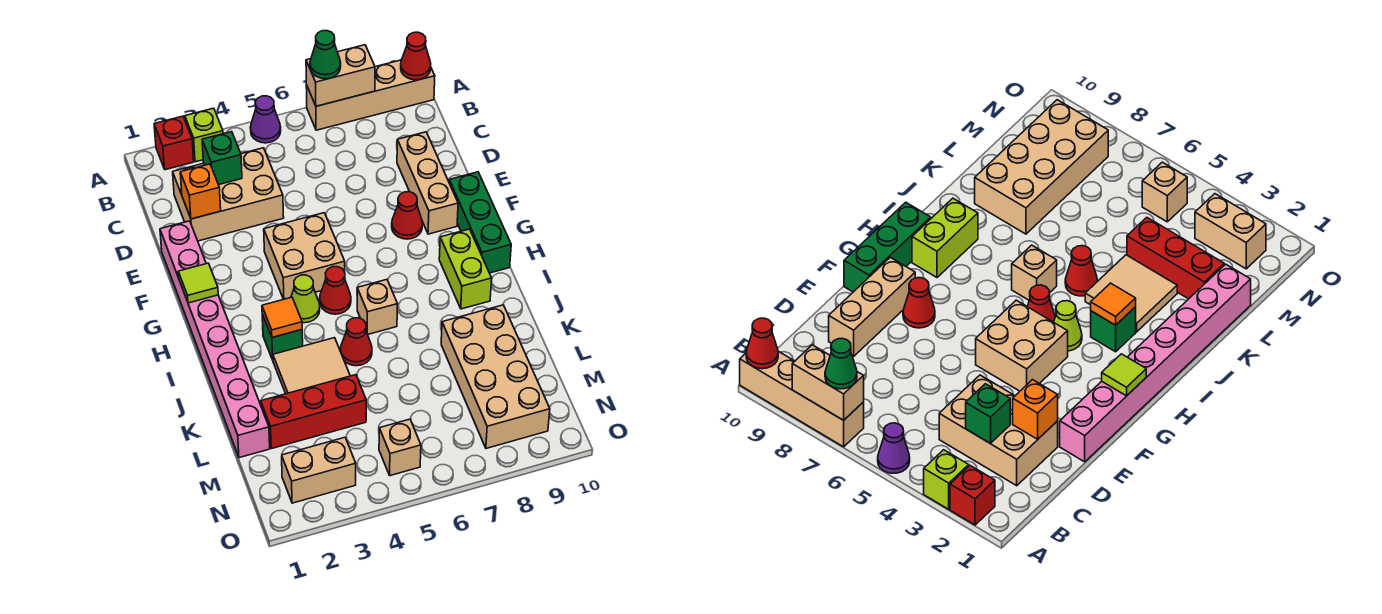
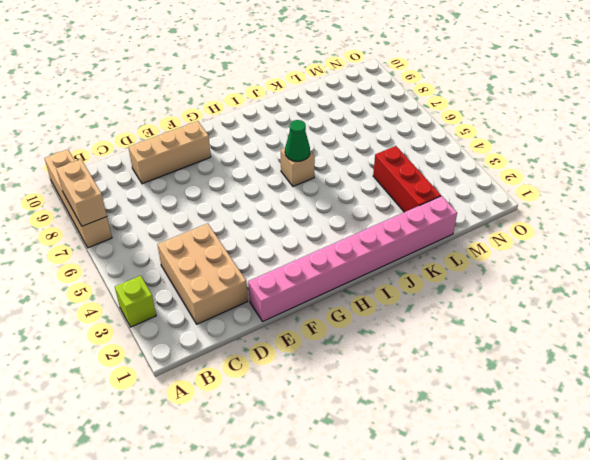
green 1x1 cone [285,120,310,161] -> green 1x1 cone moved to [310,31,341,79]
none -> red 1x1 brick [154,116,194,170]
none -> purple 1x1 cone [250,96,281,143]
none -> tan 2x2 brick [264,213,345,299]

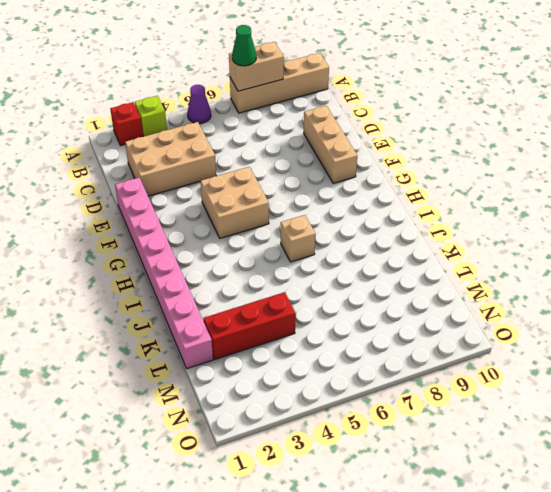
none -> red 1x1 cone [392,192,422,239]
none -> green 1x3 brick [449,172,511,273]
none -> lime 1x1 cone [291,275,320,323]

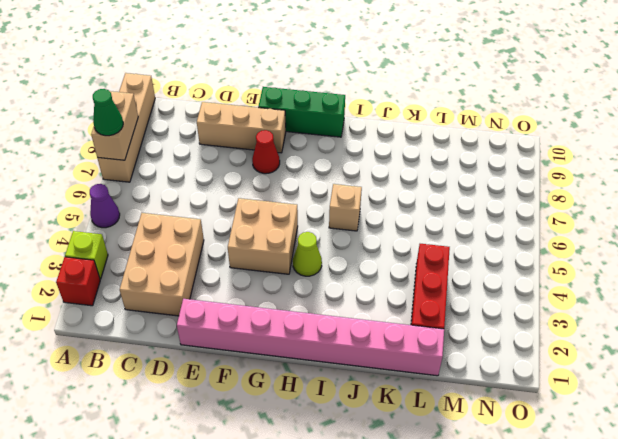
none -> red 1x1 cone [320,267,351,314]
none -> lime 1x2 brick [439,229,492,309]
none -> green 1x1 brick [262,314,303,360]

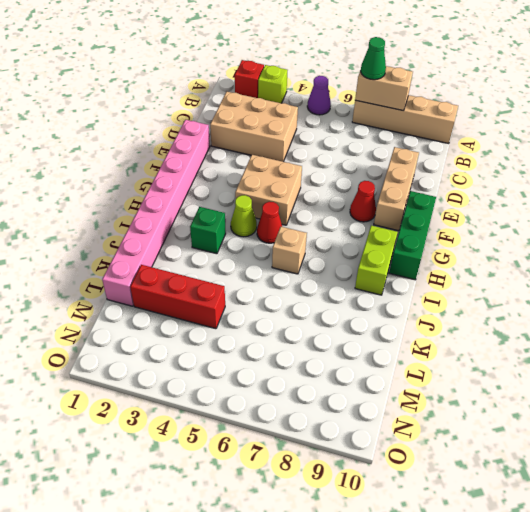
none -> tan 2x2 tile [273,338,350,394]
none -> red 1x1 cone [340,318,372,366]
none -> tan 2x4 brick [441,305,550,448]

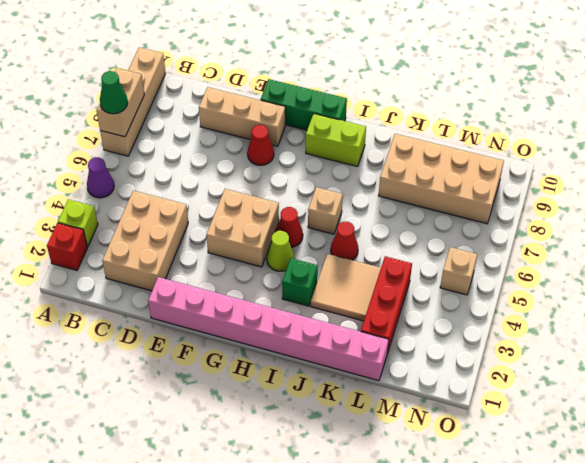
none -> tan 1x2 brick [282,437,356,503]
none -> red 1x1 cone [401,32,431,80]
none -> green 1x1 brick [202,132,242,185]

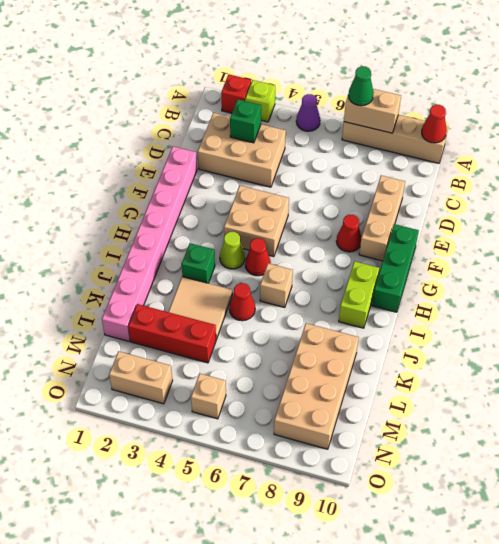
none -> orange 1x1 brick [180,164,221,219]
none -> lime 1x1 tile [178,263,218,303]
none -> orange 1x1 tile [262,297,302,338]

